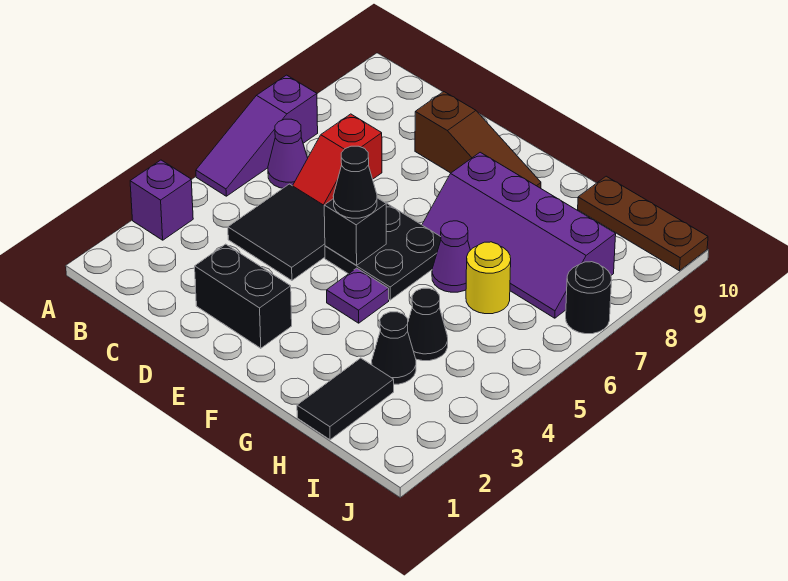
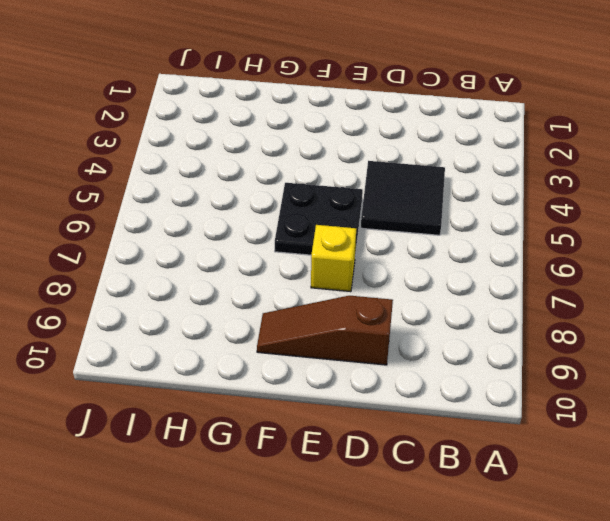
yellow 1x1 brick [311,225,356,292] -> none
none -> purple 1x1 brick [130,160,193,240]
none -> purple 1x3 slope [196,75,318,196]
none -> purple 1x1 cone [268,119,308,188]

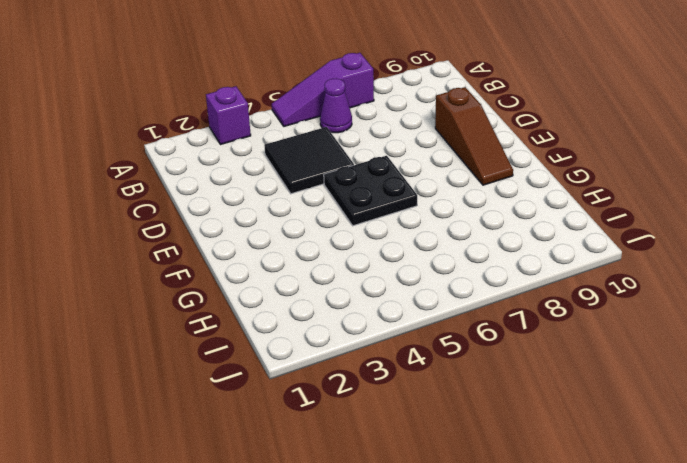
none -> red 1x2 slope [293,114,382,205]
none -> black 1x2 brick [195,244,292,348]
none -> purple 1x1 plate [327,268,389,323]

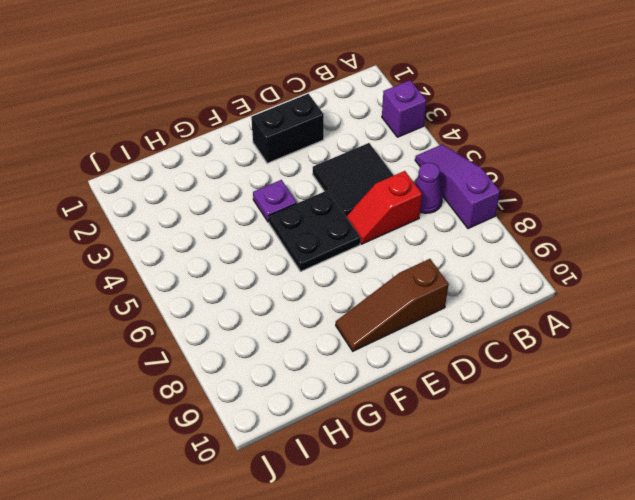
red 1x2 slope [346,171,422,244] -> red 1x2 slope turned to [293,114,382,205]
none -> purple 2x4 slope [422,152,616,318]
none -> purple 1x1 cone [432,221,470,292]
none -> black 1x2 tile [297,358,394,440]

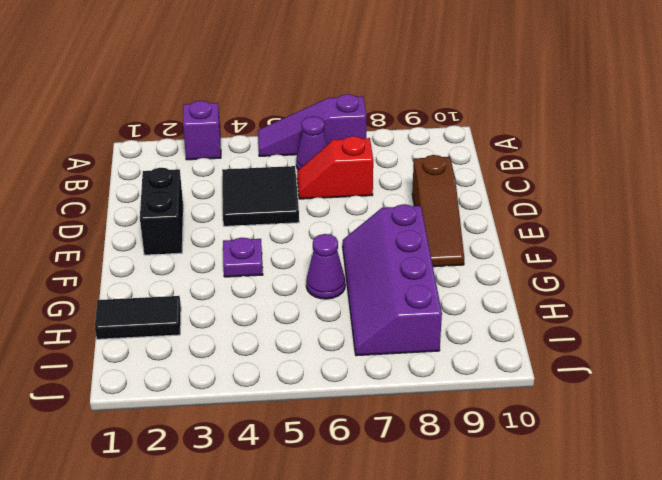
none -> black 2x2 plate [325,203,441,300]
none -> black 1x1 cone [372,312,416,384]
none -> black 1x1 cone [408,288,448,361]

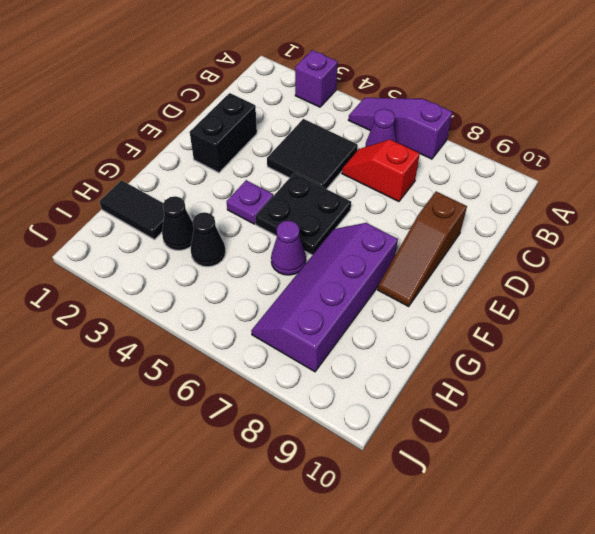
none -> yellow 1x1 round brick [466,242,511,314]
none -> brown 1x3 plate [578,176,708,271]
none -> black 1x1 round brick [566,262,612,334]

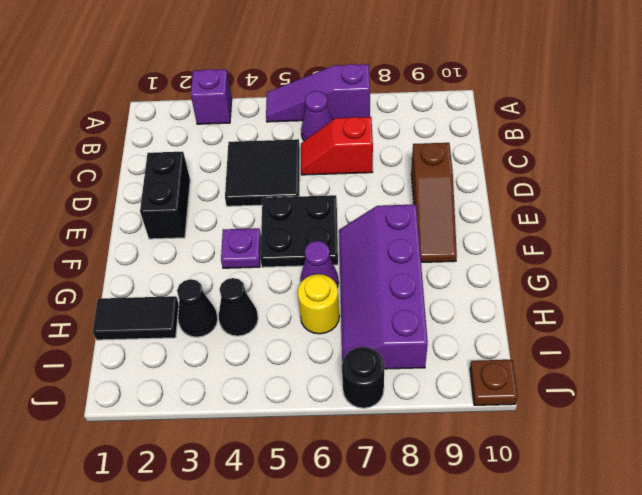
brown 1x1 plate [470,360,518,405] -> brown 1x3 plate [578,176,708,271]
none -> black 1x1 brick [324,198,386,265]
none -> black 1x1 cone [333,146,377,218]

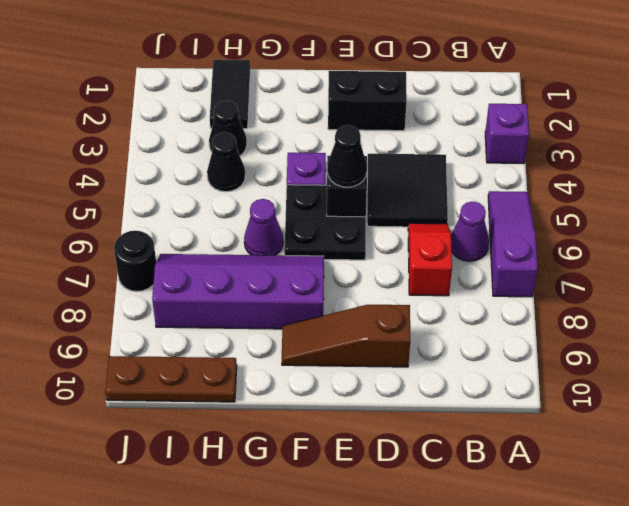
none -> yellow 1x1 round brick [466,242,511,314]

